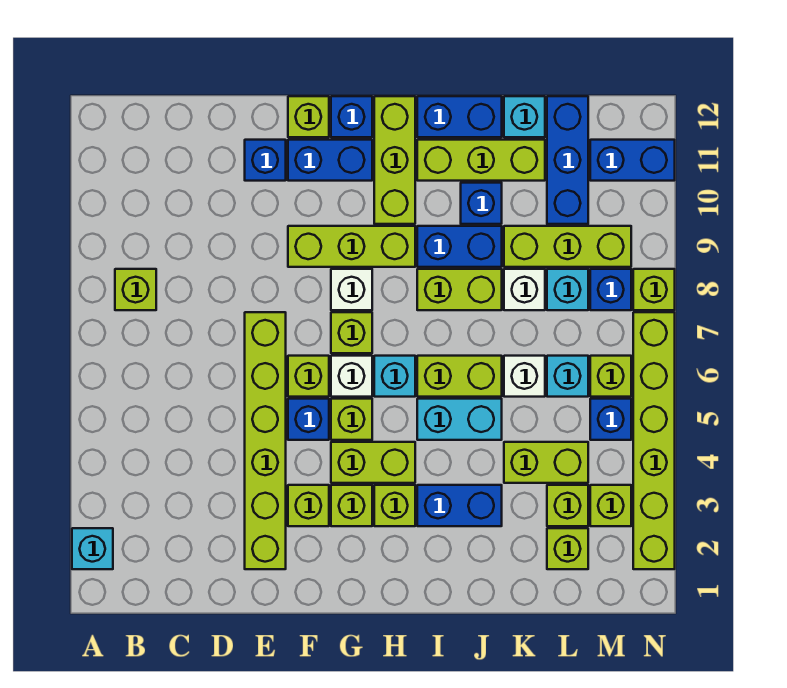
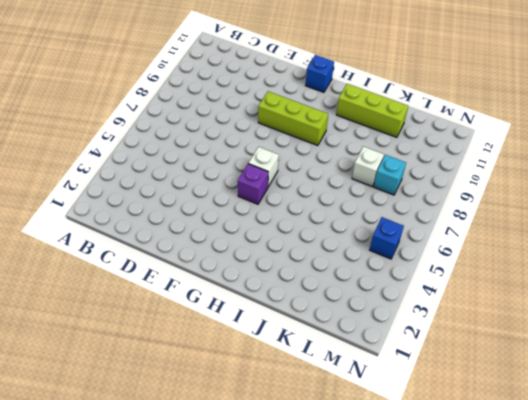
purple 1x1 brick [238,164,268,204] -> lime 1x1 brick [331,399,372,440]
none -> cyan 1x1 brick [72,528,113,569]
none -> lime 1x1 brick [115,269,156,310]
none -> lime 1x6 brick [245,312,286,569]
none -> blue 1x1 brick [245,140,286,181]

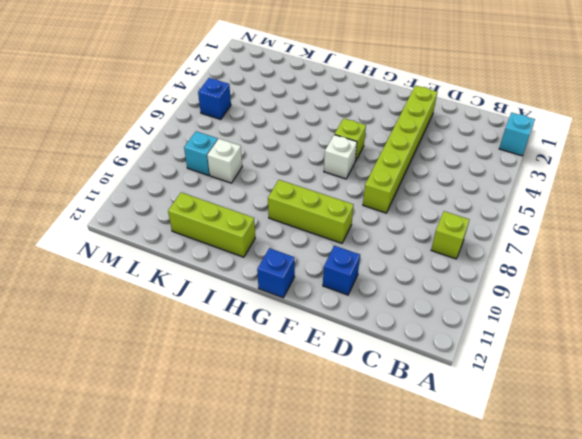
none -> lime 1x1 brick [288,485,329,526]
none -> blue 1x1 brick [288,399,329,440]
none -> lime 1x1 brick [288,356,329,397]
none -> blue 1x2 brick [288,140,372,181]

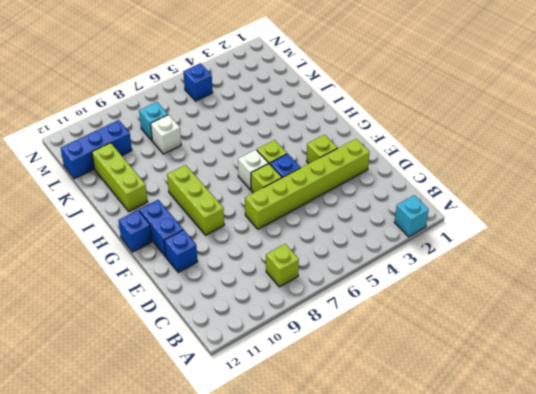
none -> lime 1x1 brick [288,96,329,137]
none -> lime 1x1 brick [331,485,372,526]
none -> lime 1x2 brick [331,442,415,483]
none -> lime 1x1 brick [331,312,372,353]

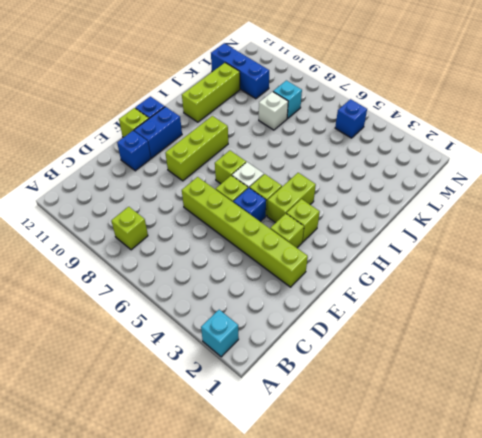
none -> white 1x1 brick [331,269,372,310]
none -> lime 1x1 brick [374,485,415,526]
none -> cyan 1x1 brick [374,356,415,397]
none -> lime 1x3 brick [374,96,415,224]

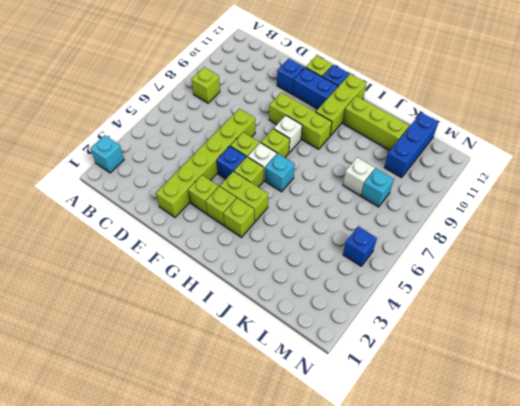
none -> blue 1x2 brick [417,485,502,526]
none -> cyan 1x2 brick [417,399,502,440]
none -> lime 1x2 brick [417,356,502,397]
none -> lime 1x2 brick [417,269,502,310]

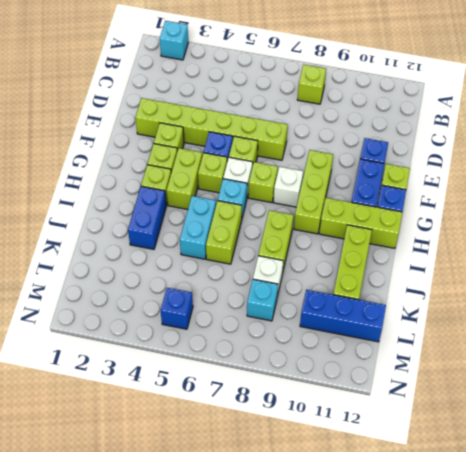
none -> blue 1x2 brick [417,226,502,267]
none -> blue 1x2 brick [417,96,502,137]
none -> blue 1x1 brick [461,183,502,224]
none -> lime 1x2 brick [504,442,588,483]

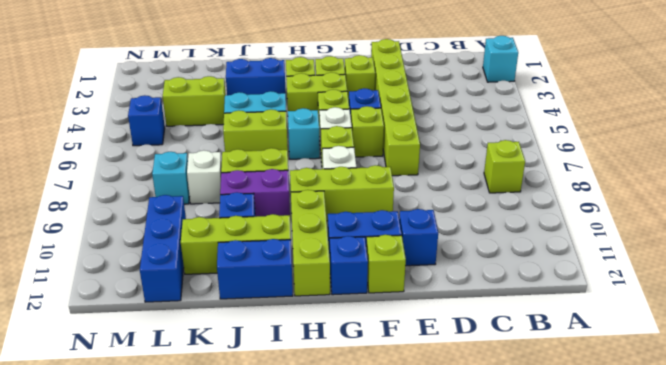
purple 1x2 brick [220,169,290,217] -> blue 1x2 brick [417,226,502,267]
none -> white 1x1 brick [504,356,545,397]
none -> lime 1x3 brick [504,226,631,267]
none -> cyan 1x1 brick [504,96,545,137]
none -> lime 1x1 brick [547,528,588,569]

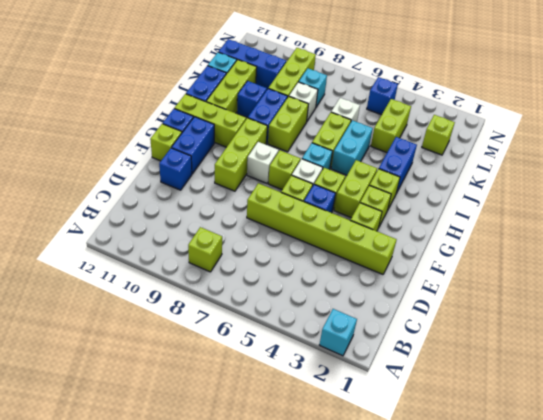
none -> lime 1x1 brick [547,485,588,526]
none -> cyan 1x1 brick [547,356,588,397]
none -> lime 1x1 brick [590,485,631,526]
none -> lime 1x1 brick [590,356,631,397]

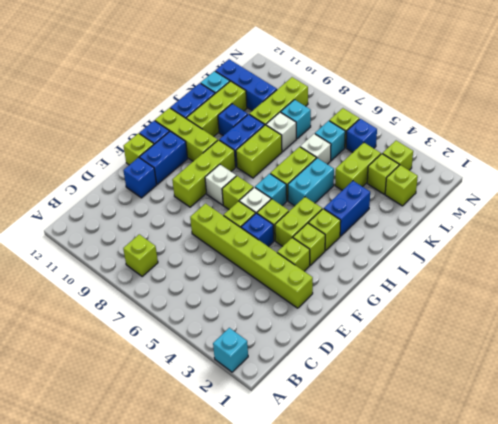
none -> blue 1x1 brick [590,269,631,310]
none -> blue 1x2 brick [590,140,675,181]
none -> lime 1x6 brick [633,312,675,569]
none -> lime 1x1 brick [633,269,675,310]

